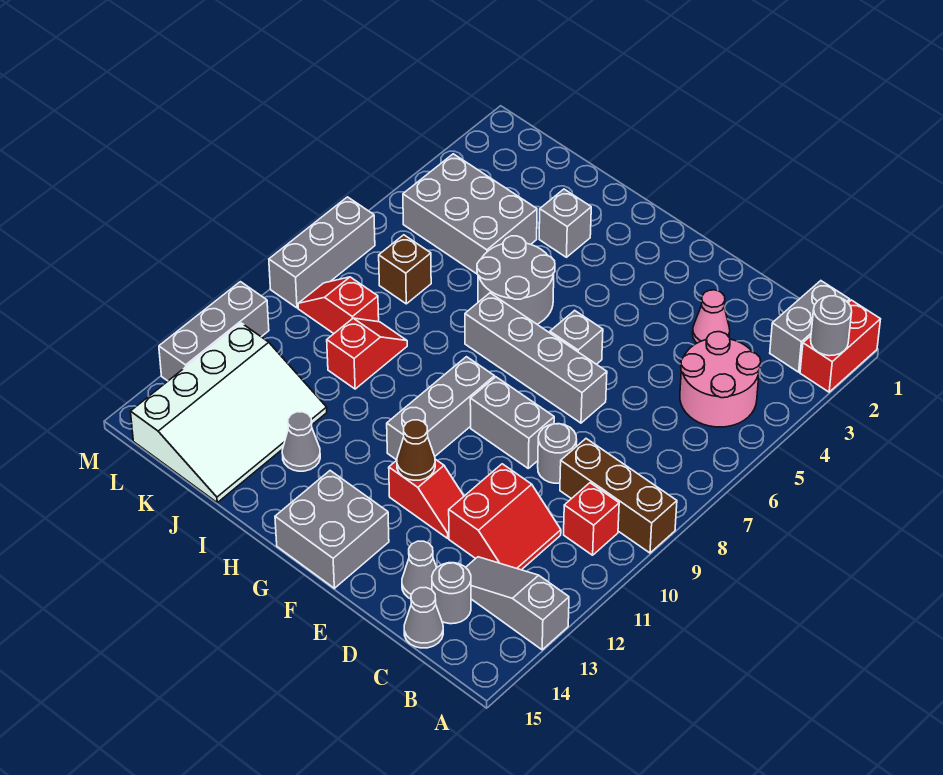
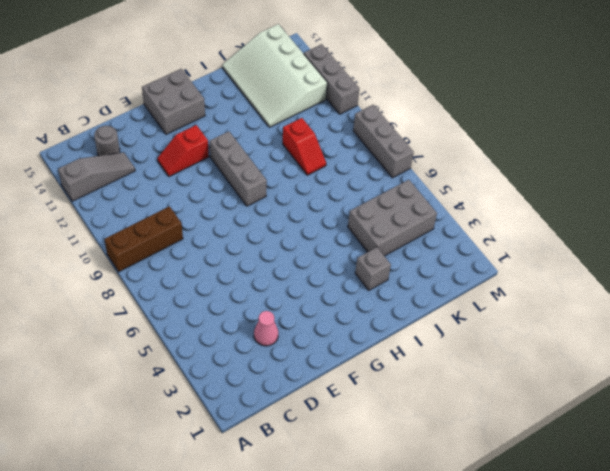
none -> red 1x2 brick [800,300,881,392]
none -> grey 1x2 brick [770,281,850,372]
none -> pink 2x2 round brick [680,332,761,427]
none -> red 1x1 brick [564,483,619,555]

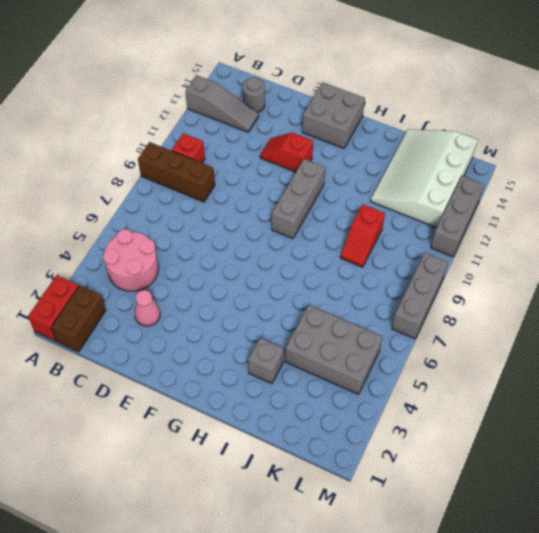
brown 1x2 brick [51,285,106,352] -> grey 1x2 brick [770,281,850,372]
none -> red 2x2 slope [449,464,561,570]
none -> grey 1x1 cone [404,587,443,648]
none -> grey 1x1 round brick [538,424,577,483]
none -> grey 1x1 cone [402,541,437,599]

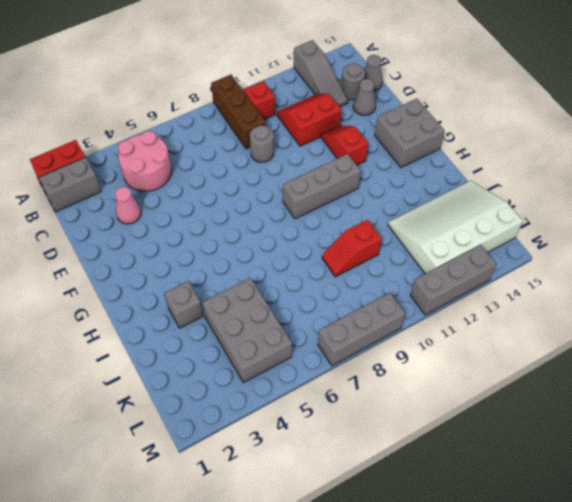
none -> grey 1x4 brick [465,293,607,423]
none -> grey 1x2 brick [470,377,554,468]
none -> grey 1x1 brick [550,310,603,364]
none -> grey 2x2 round brick [477,236,555,324]

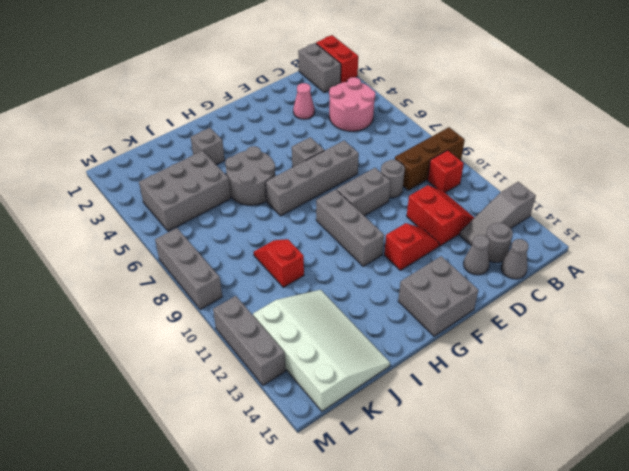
none -> grey 1x1 cone [282,412,320,471]
none -> brown 1x1 brick [379,235,431,304]
none -> red 1x2 slope [298,277,379,333]
none -> grey 1x1 round brick [811,296,852,356]

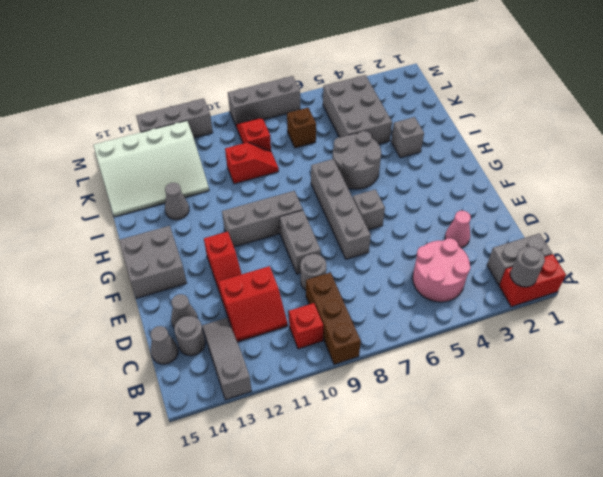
none -> brown 1x1 cone [397,420,435,480]

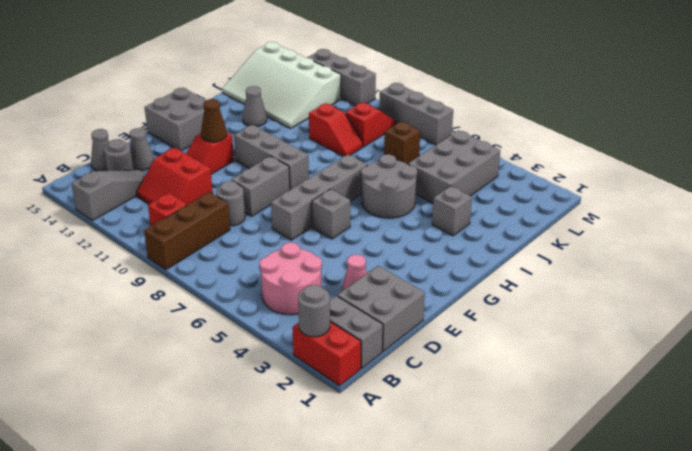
grey 2x2 brick [337,265,425,351] -> none

